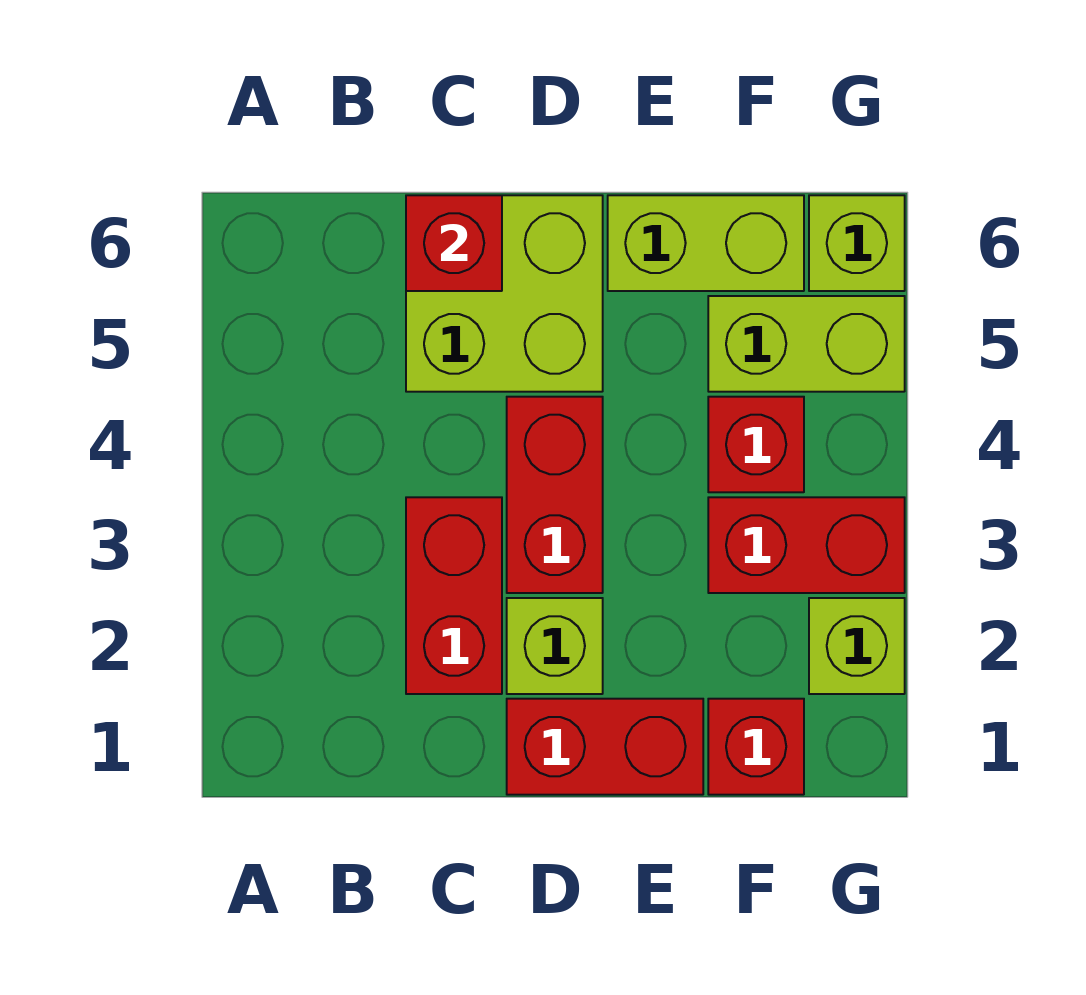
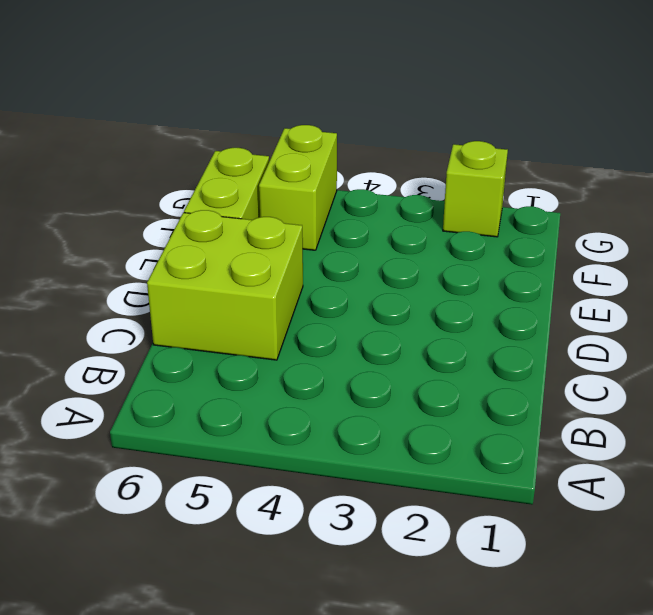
none -> red 1x2 brick [406,497,502,694]
none -> red 1x2 brick [507,699,703,795]
none -> lime 1x1 brick [507,598,603,694]

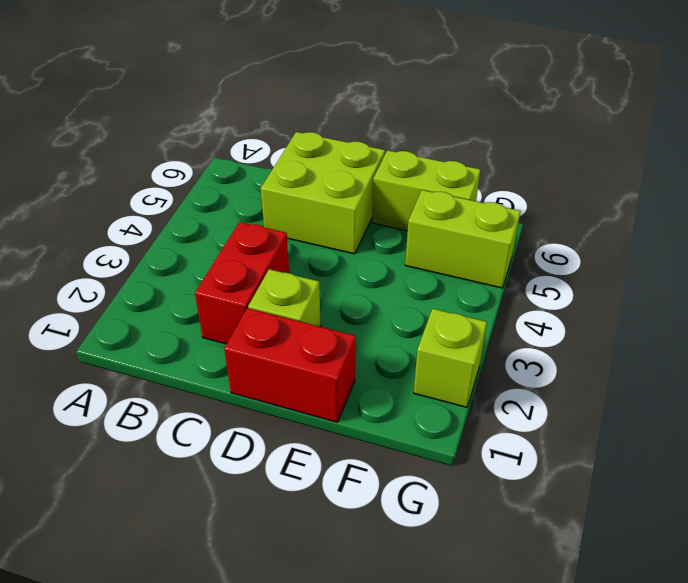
none -> red 1x2 brick [507,397,603,593]
none -> red 1x1 brick [708,699,804,795]
none -> red 1x2 brick [708,497,905,593]

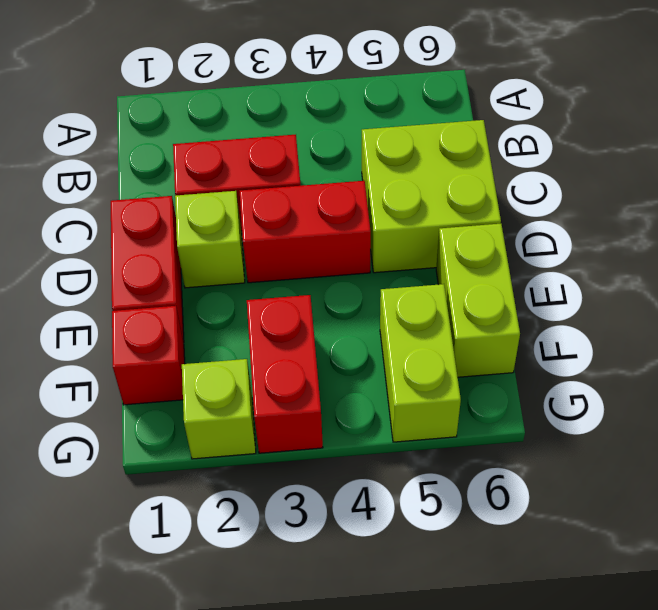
none -> red 1x1 brick [708,397,804,492]
none -> lime 1x1 brick [809,195,905,291]
none -> red 1x1 brick [406,195,502,291]

